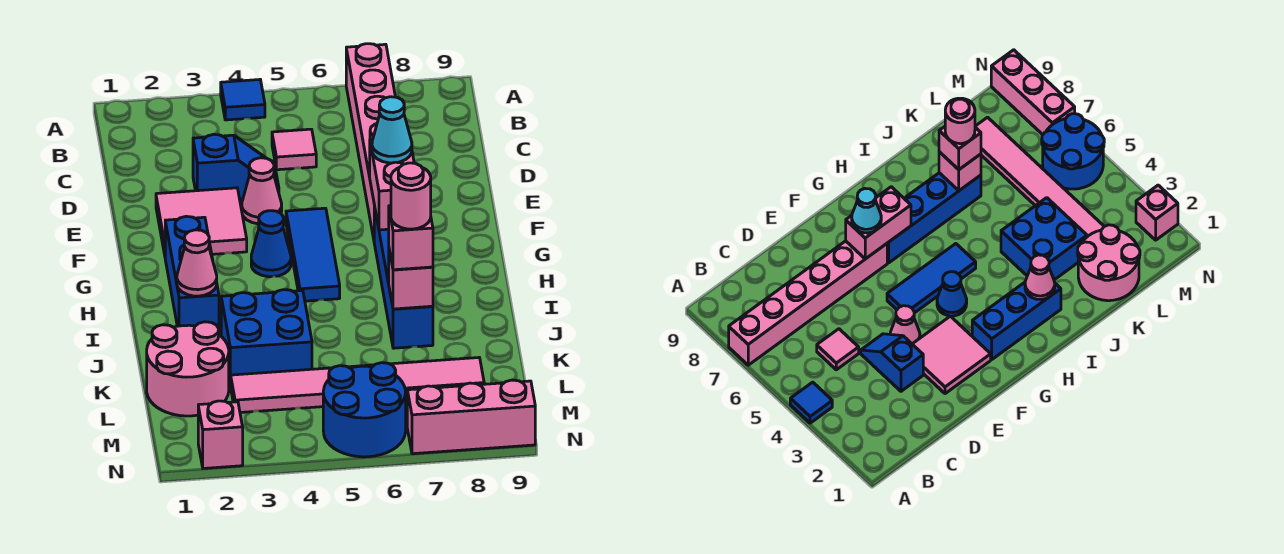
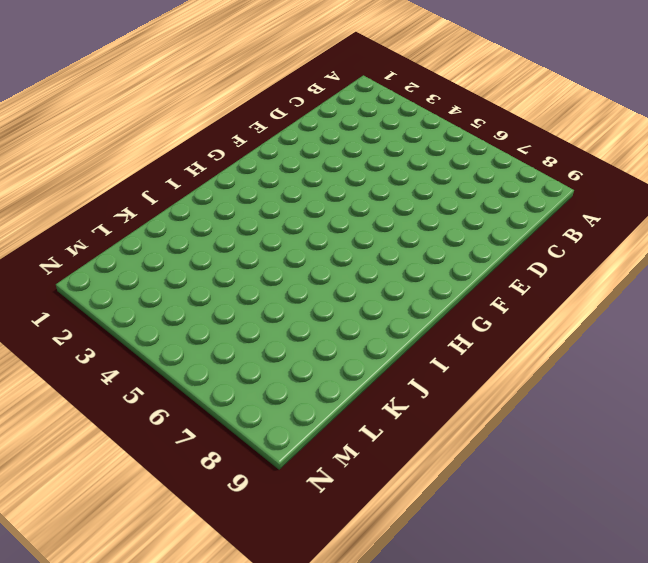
none -> blue 1x1 tile [221,80,265,120]
none -> pink 1x6 brick [346,44,395,239]
none -> pink 1x1 tile [272,129,316,170]

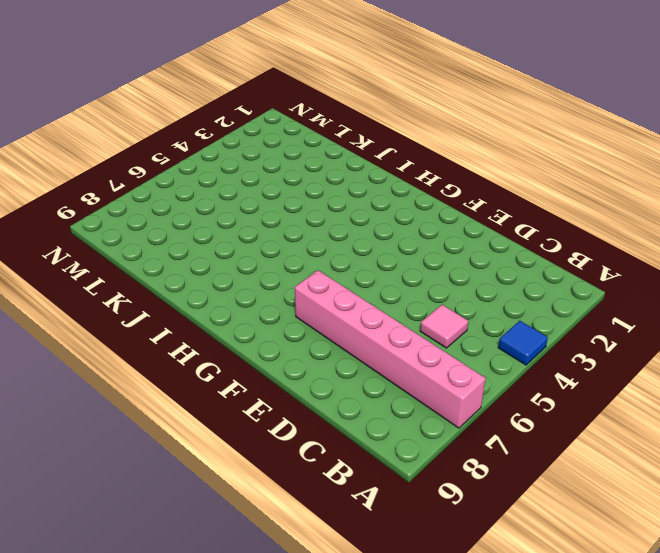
none -> blue 1x2 slope [193,134,279,199]
none -> pink 2x2 tile [156,188,247,255]
none -> pink 1x1 cone [242,158,282,224]

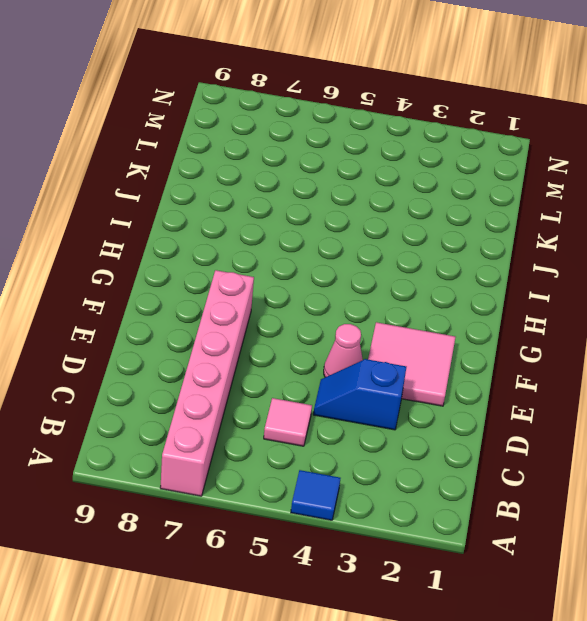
none -> blue 1x3 tile [286,208,340,301]
none -> blue 1x3 brick [165,216,219,328]
none -> blue 1x1 cone [251,211,291,277]

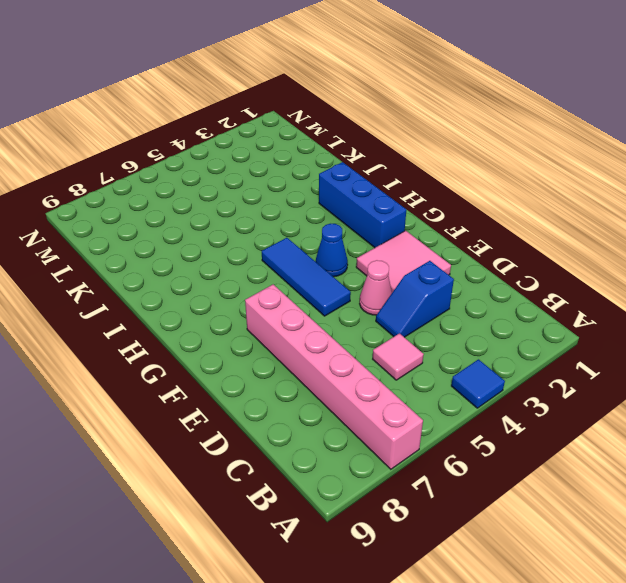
none -> blue 1x4 brick [374,206,433,348]
none -> blue 2x2 brick [221,290,312,386]
none -> pink 2x2 round brick [147,322,229,416]

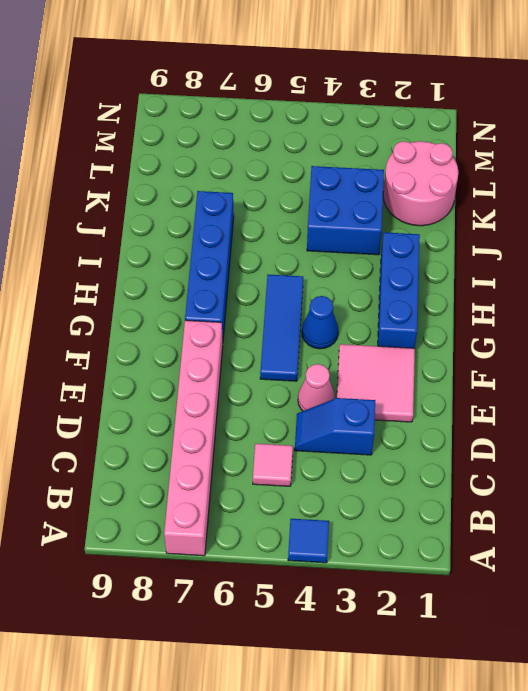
none -> pink 1x6 tile [231,358,484,412]
none -> blue 2x2 round brick [323,363,406,457]
none -> pink 1x1 brick [198,401,243,468]

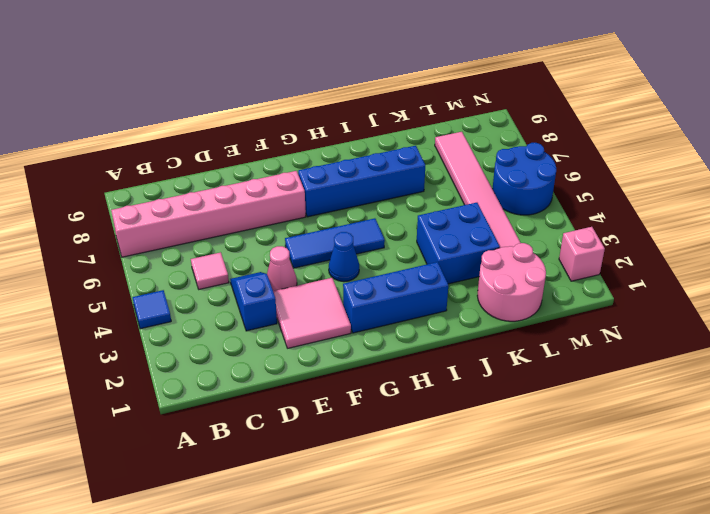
none -> pink 1x3 brick [407,380,535,454]
none -> pink 1x2 brick [370,140,414,230]
none -> pink 1x1 cone [177,230,217,296]

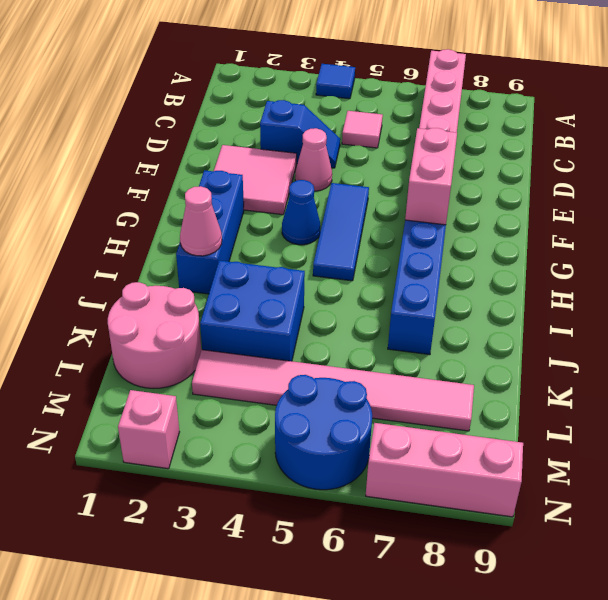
none -> pink 1x1 brick [389,250,433,309]
none -> cyan 1x1 cone [372,97,412,163]
none -> pink 1x1 brick [389,206,433,270]

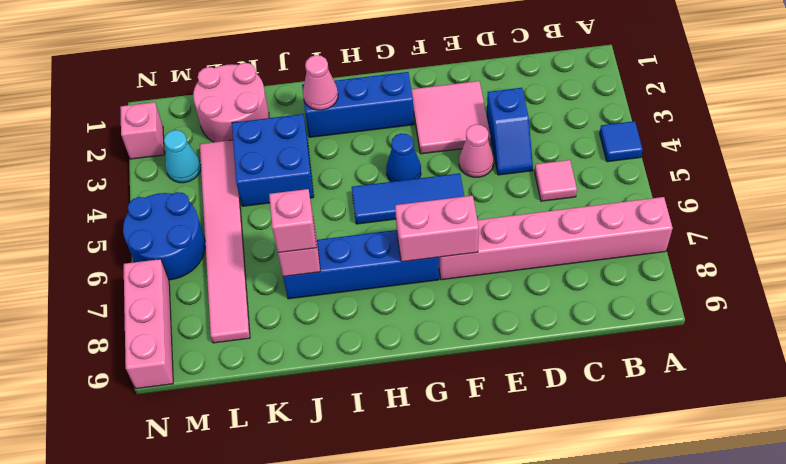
cyan 1x1 cone [164,130,201,183] -> cyan 1x1 cone moved to [372,97,412,163]
none -> pink 1x1 round brick [391,163,431,229]

